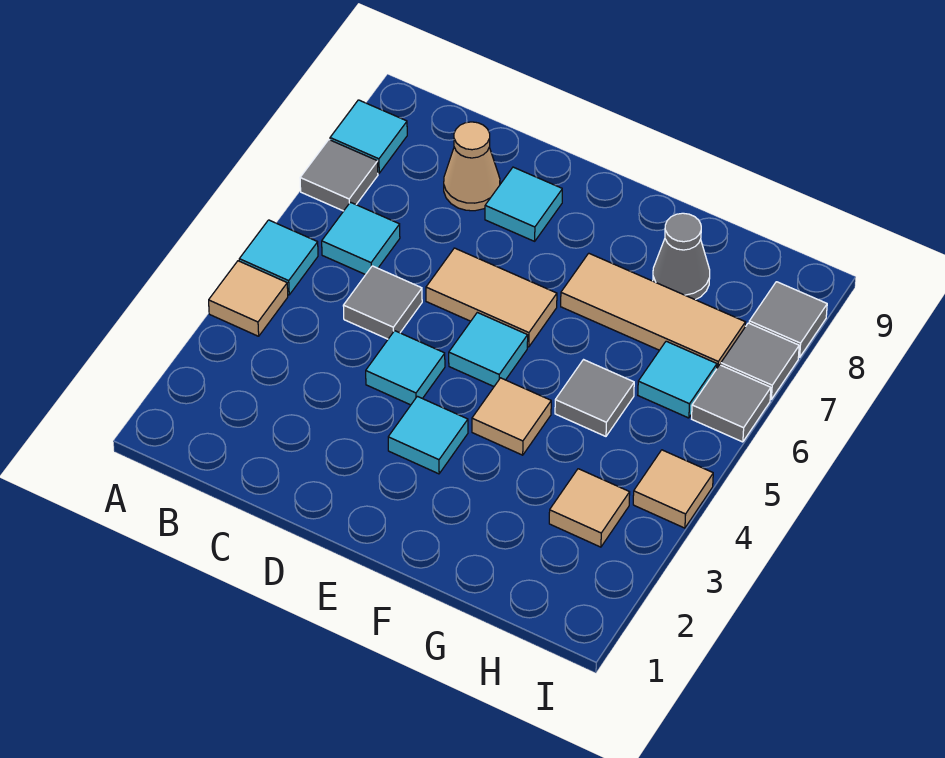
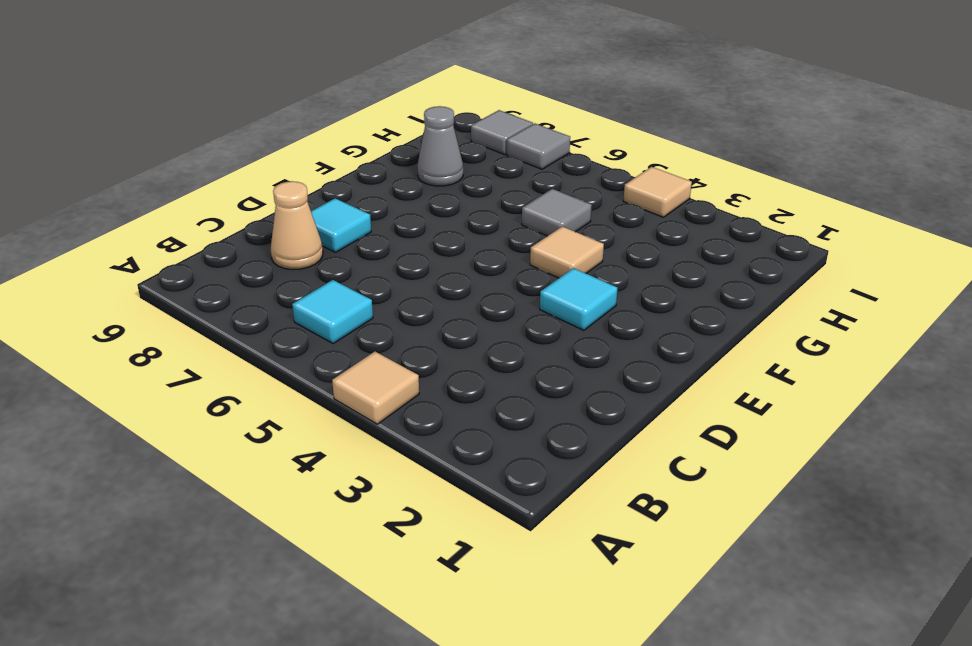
none -> cyan 1x1 tile [239,220,318,295]
none -> grey 1x1 tile [300,140,378,211]
none -> cyan 1x1 tile [330,100,407,173]

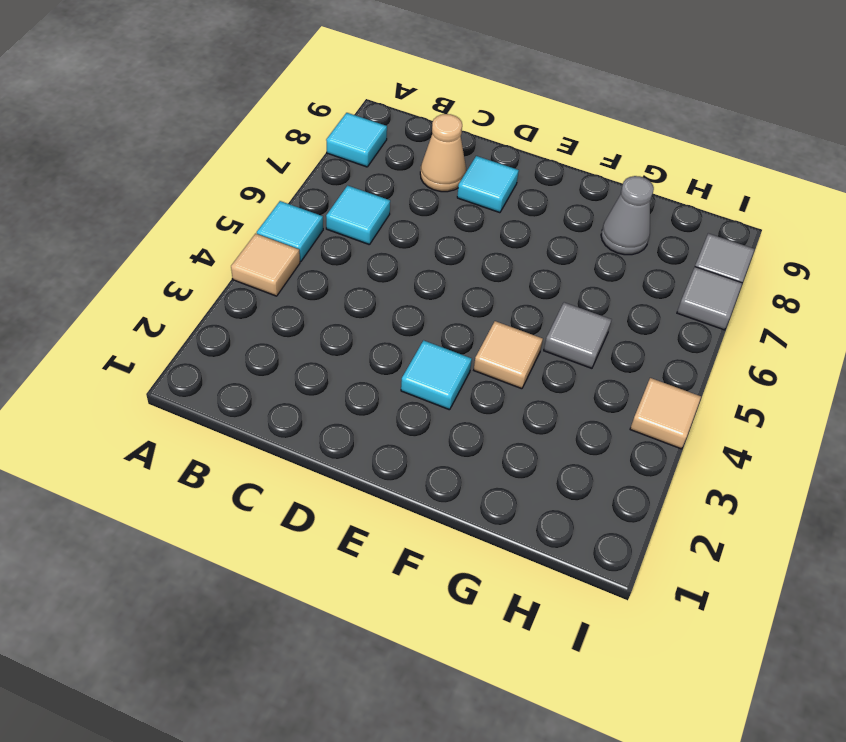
none -> grey 1x1 tile [300,140,378,211]
none -> grey 1x1 tile [343,266,422,339]
none -> cyan 1x1 tile [366,331,445,405]

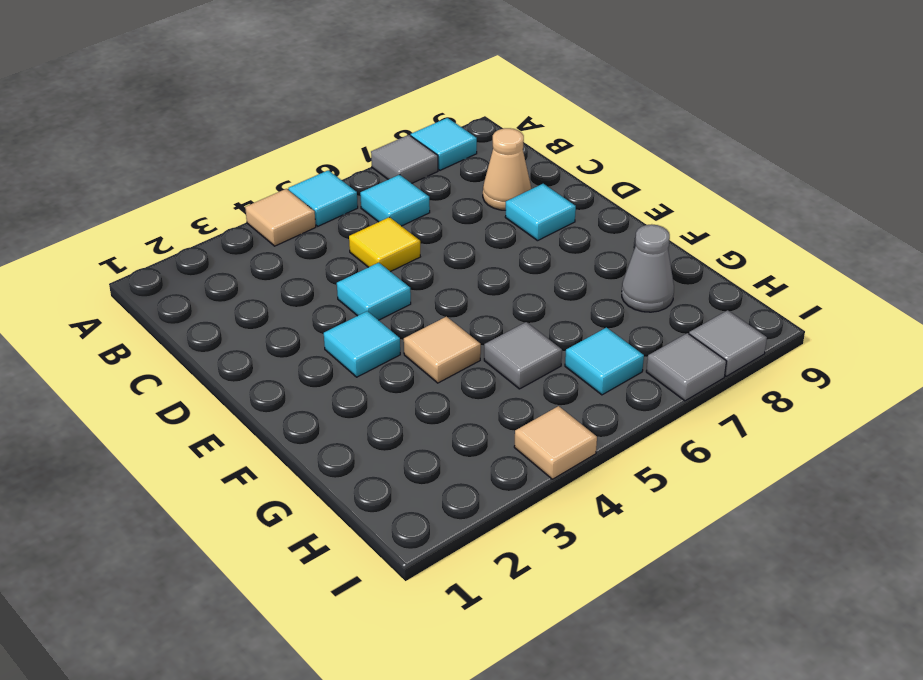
yellow 1x1 tile [349,217,420,272] -> grey 1x1 tile [343,266,422,339]
none -> tan 1x2 tile [426,248,557,347]
none -> cyan 1x1 tile [449,312,528,386]
none -> tan 1x3 tile [561,253,745,368]

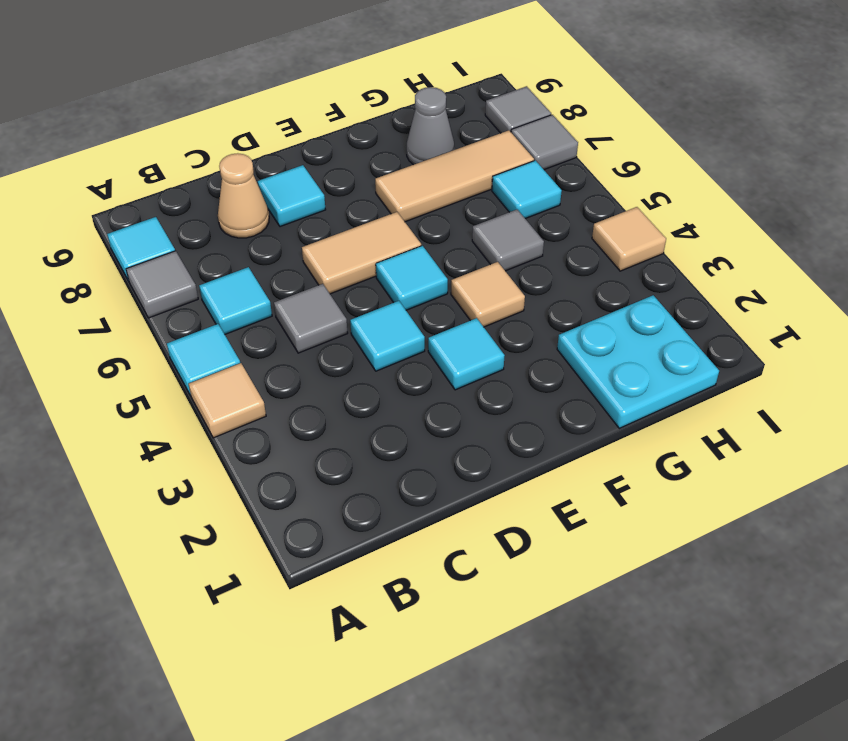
cyan 2x2 plate [557,295,719,428] -> none
none -> tan 1x1 tile [549,469,630,547]
none -> grey 1x1 tile [692,365,771,442]

